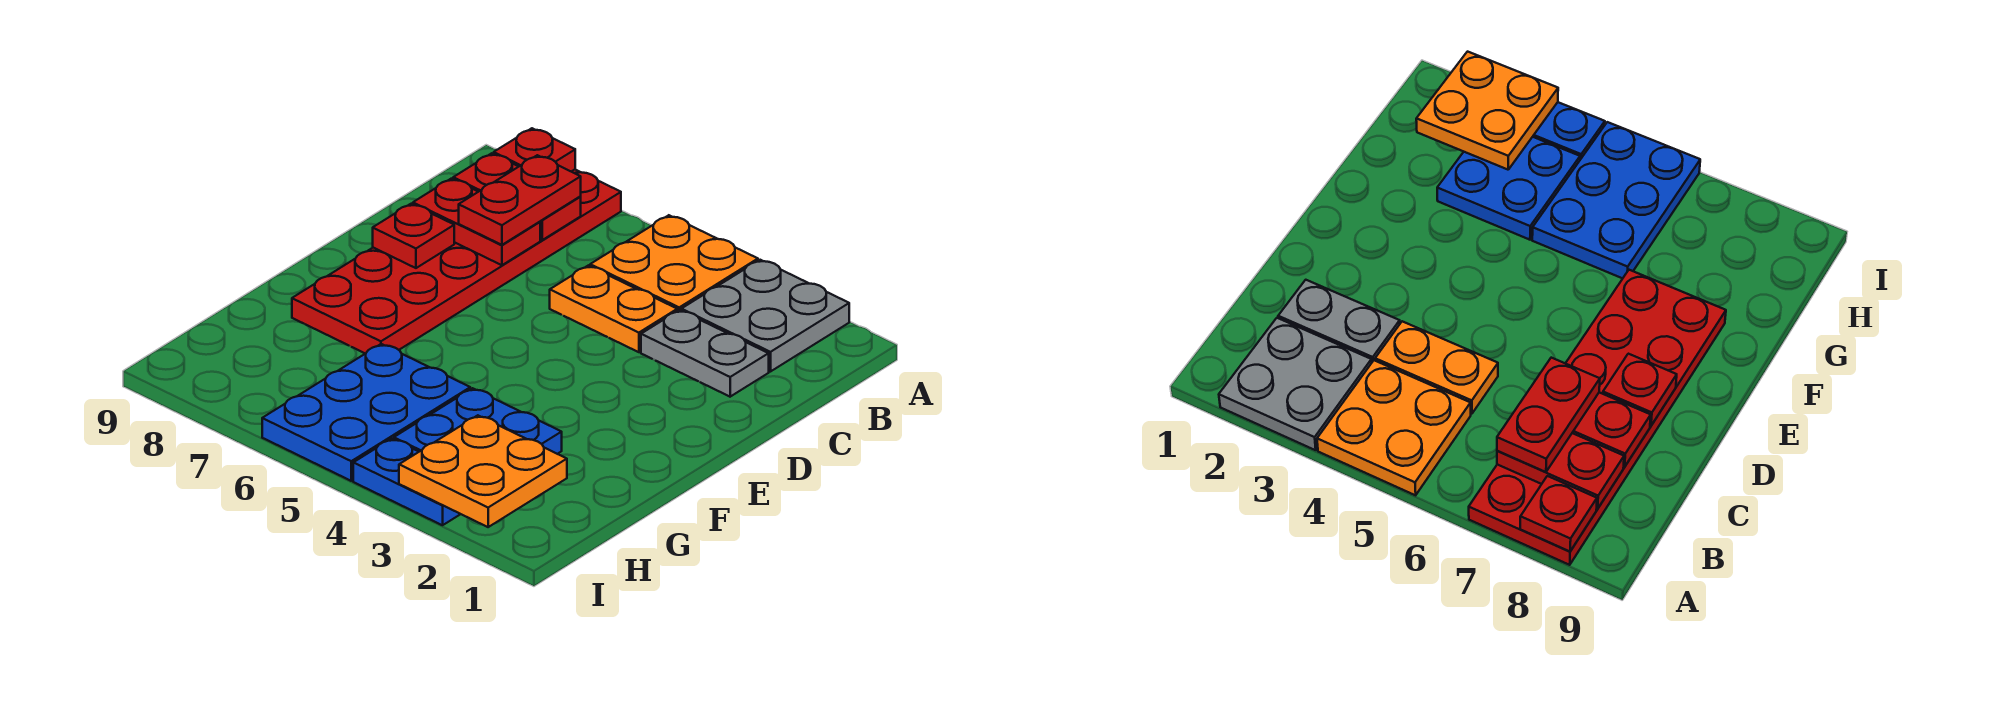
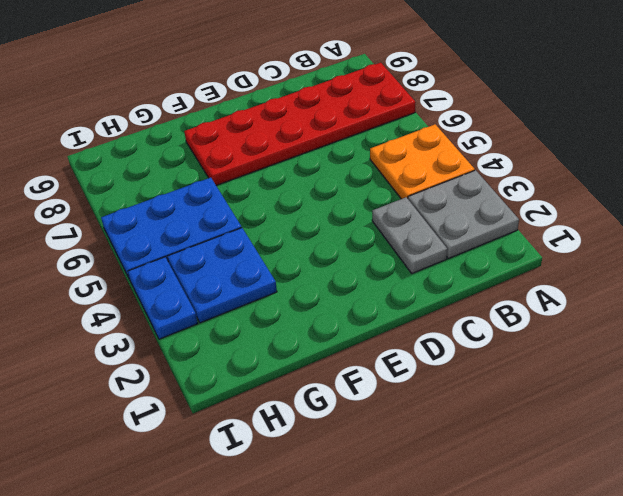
none -> orange 1x2 plate [550,266,677,352]
none -> red 1x1 plate [494,128,575,172]
none -> red 1x2 plate [453,153,581,240]

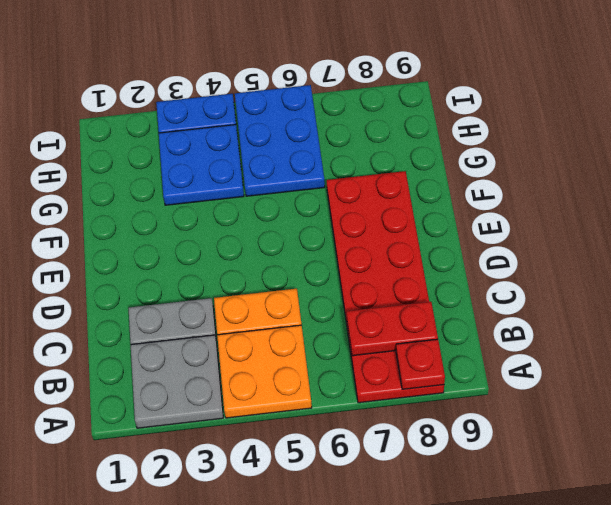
none -> red 1x2 plate [413,179,540,265]
none -> red 1x1 plate [373,204,454,268]
none -> orange 2x2 plate [399,415,567,527]

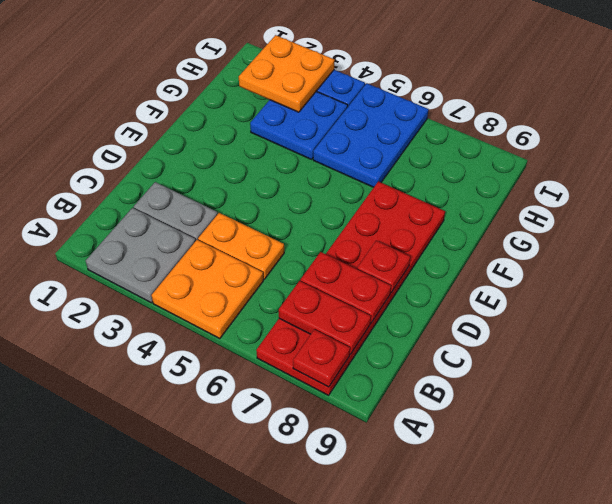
none -> red 1x2 plate [459,155,581,245]

